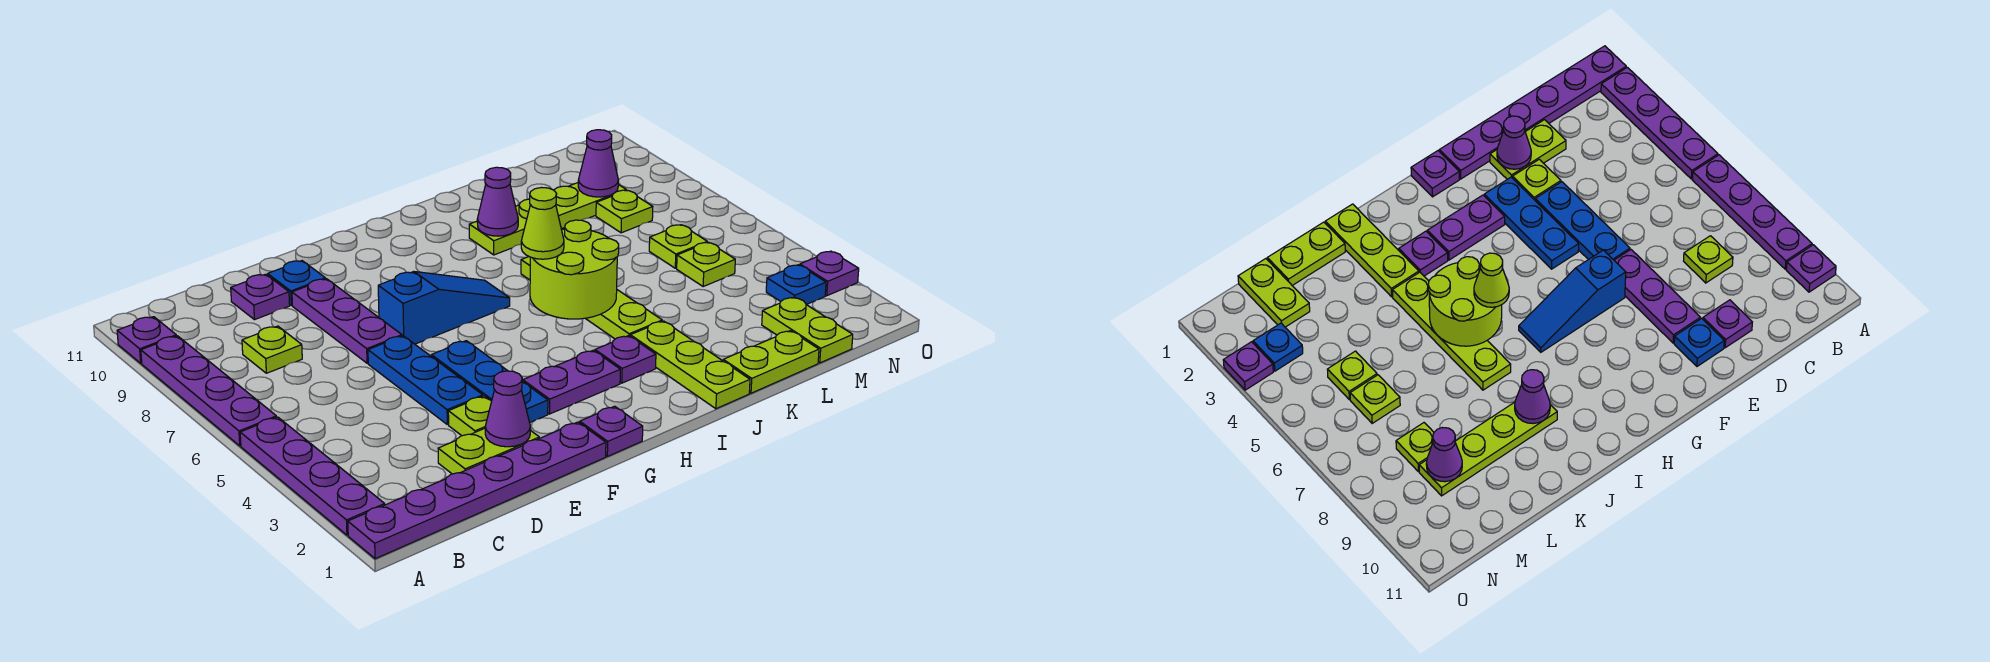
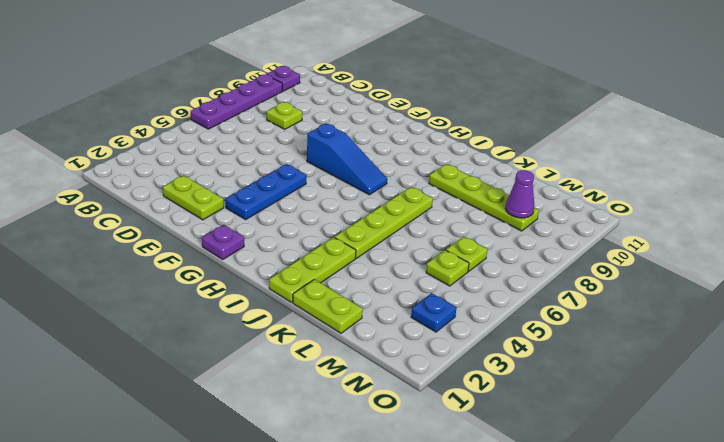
none -> purple 1x6 plate [348,422,606,559]
none -> purple 1x4 plate [240,417,385,535]
none -> purple 1x1 plate [231,274,290,320]
none -> lime 1x1 plate [448,396,492,436]

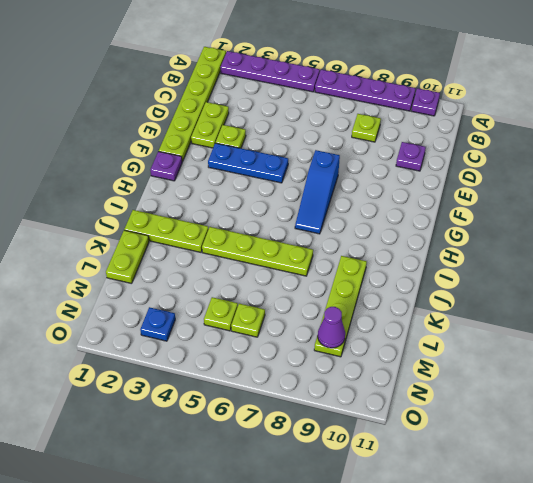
lime 1x6 plate [159,47,226,162] -> purple 1x6 plate [348,422,606,559]
none -> blue 1x3 plate [368,336,483,424]
none -> purple 1x3 plate [292,279,402,363]
none -> blue 1x1 plate [268,261,326,305]
none -> purple 1x2 plate [523,350,620,414]

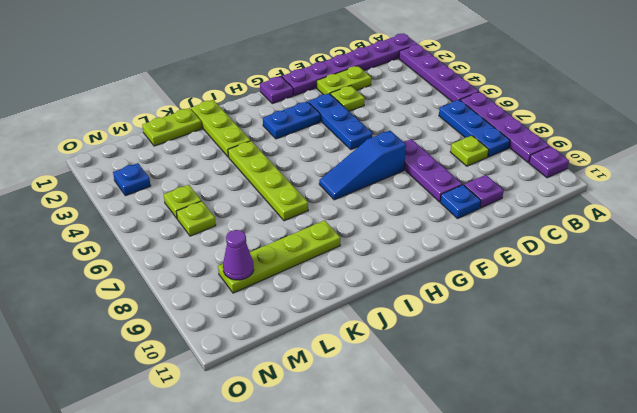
blue 1x3 plate [439,100,510,157] -> blue 1x3 plate moved to [368,336,483,424]
blue 1x2 plate [263,102,320,139] -> purple 1x2 plate [523,350,620,414]
none -> purple 1x1 plate [595,336,656,383]
none -> lime 1x2 plate [762,297,853,363]
none -> lime 1x1 plate [596,190,653,233]
none -> purple 1x1 plate [800,251,859,296]

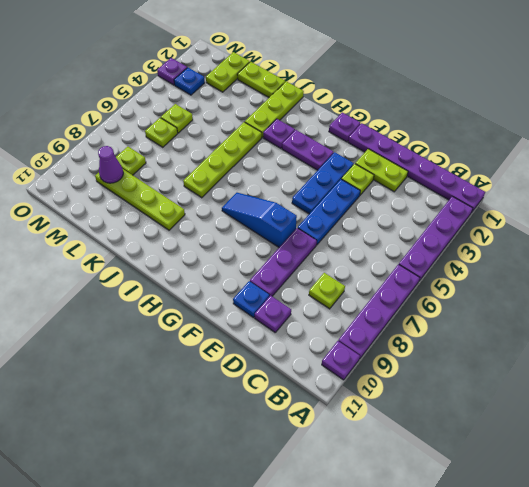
none -> purple 1x1 cone [485,371,530,447]
none -> lime 2x2 round brick [530,220,619,319]
none -> purple 1x1 cone [477,167,518,236]
none -> lime 1x1 cone [521,188,564,259]

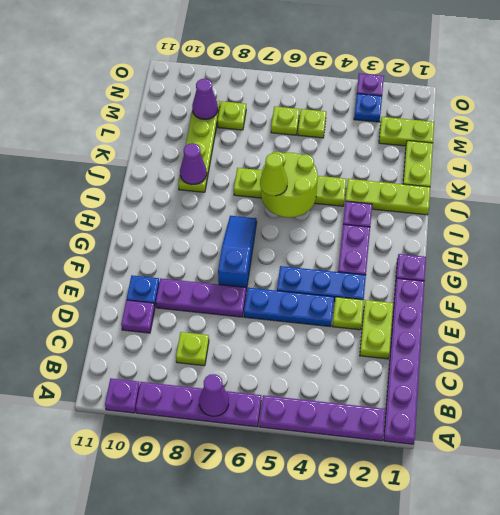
purple 1x1 cone [199,374,229,416] -> purple 1x1 cone moved to [485,371,530,447]

